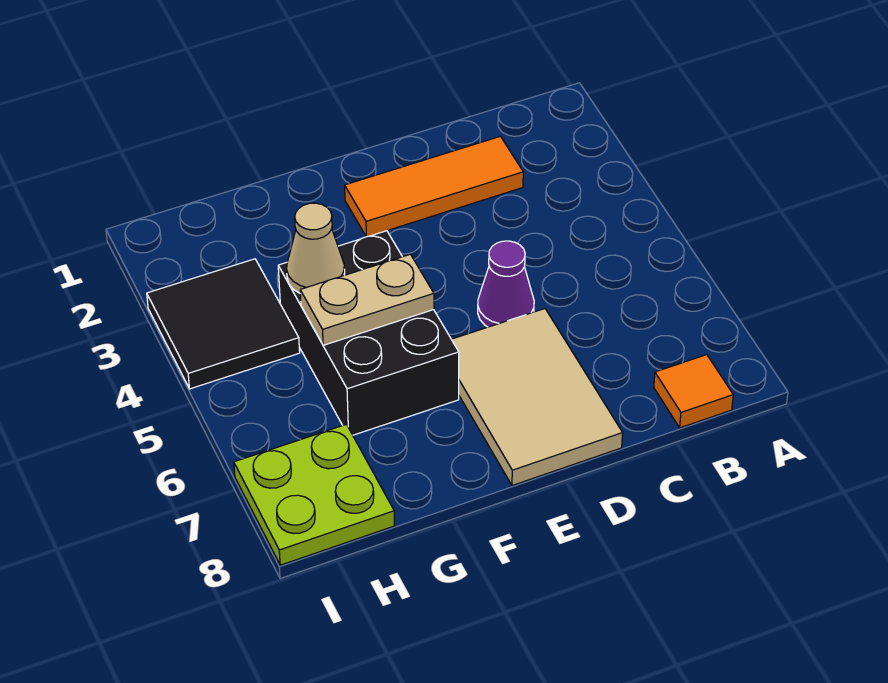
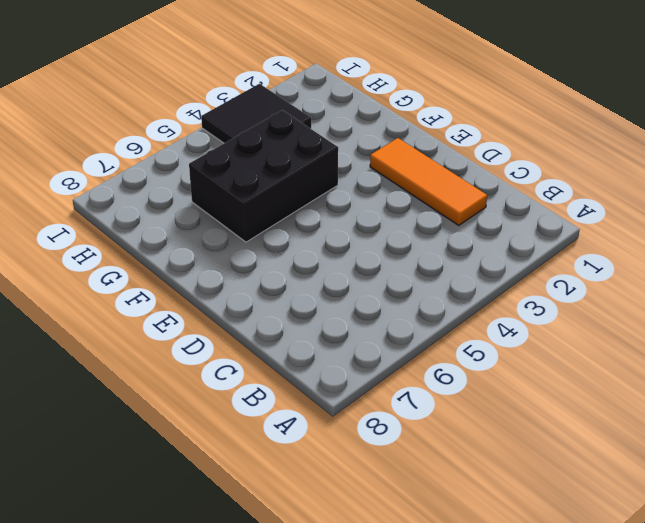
none -> orange 1x1 tile [654,355,733,428]
none -> purple 1x1 cone [478,241,534,327]

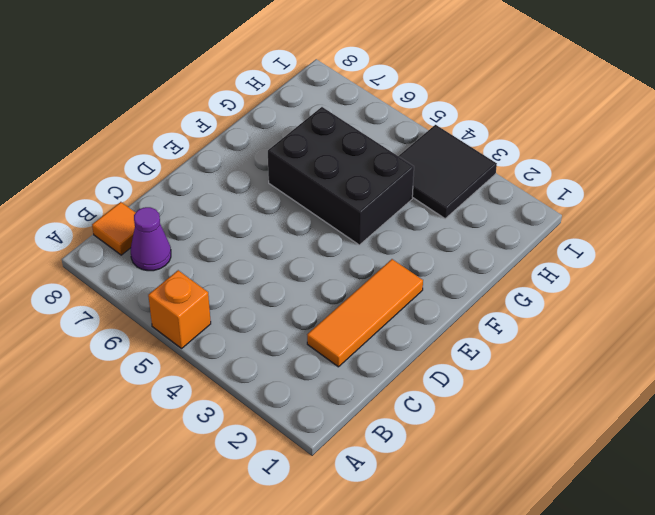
orange 1x1 brick [148,270,211,348] -> none
purple 1x1 cone [131,207,171,271] -> purple 1x1 cone moved to [478,241,534,327]
none -> tan 2x3 tile [451,309,623,485]
none -> lime 2x2 plate [234,424,394,565]

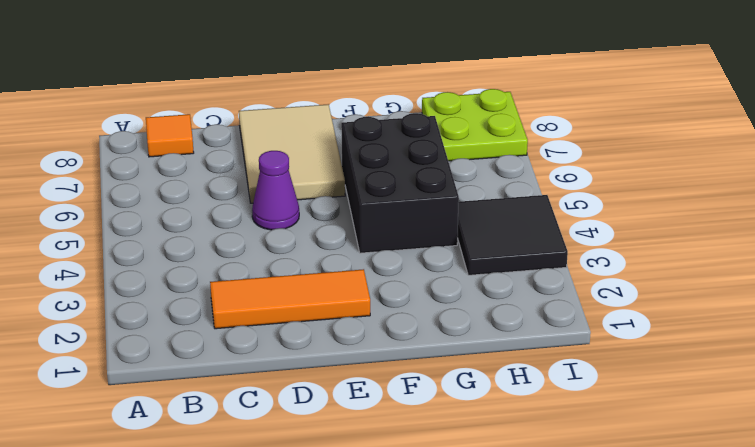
none -> tan 1x2 plate [300,254,434,345]
none -> tan 1x1 cone [287,203,345,293]

